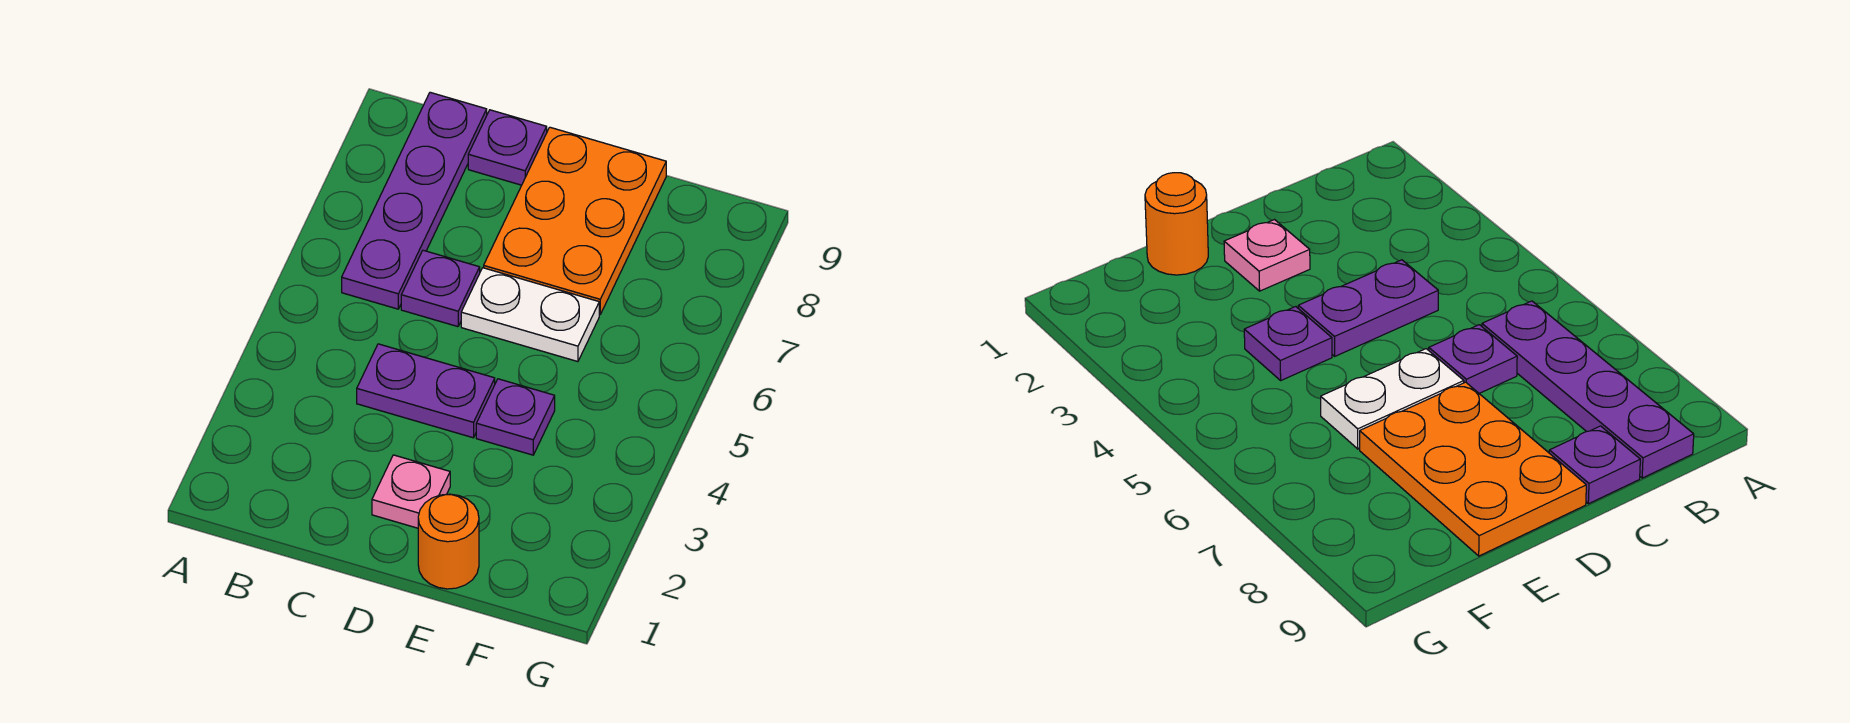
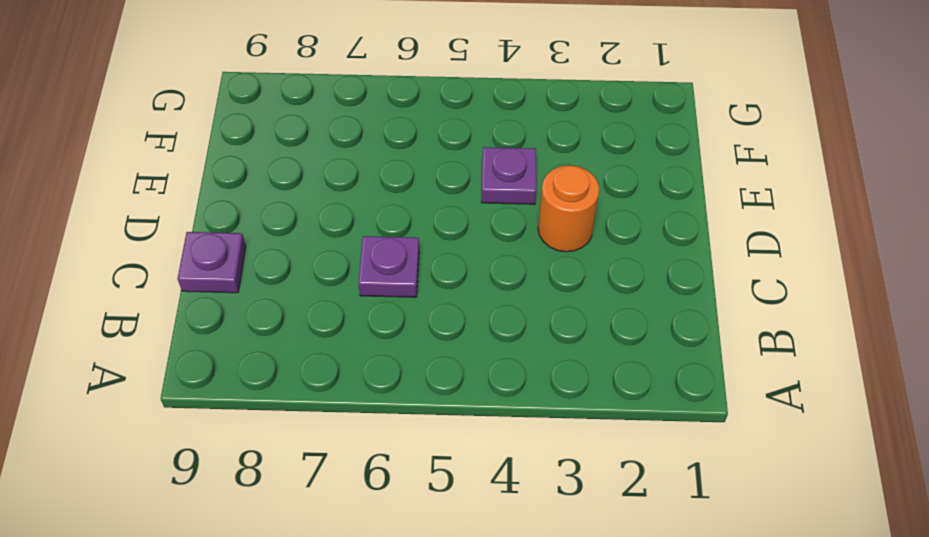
orange 1x1 round brick [538,165,599,252] -> orange 1x1 round brick moved to [418,494,479,589]
none -> purple 1x4 plate [342,92,487,309]
none -> purple 1x2 plate [357,344,495,438]

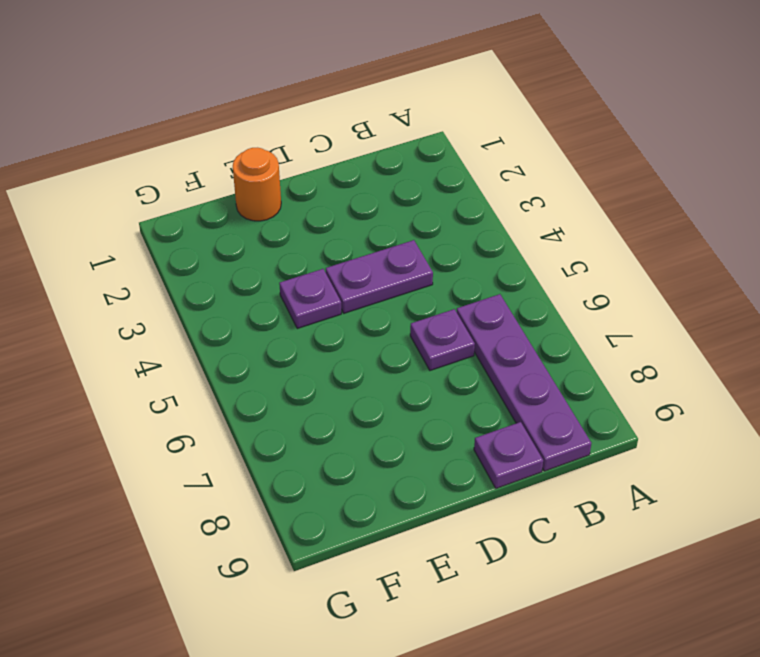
none -> pink 1x1 plate [372,455,450,528]
none -> white 1x2 plate [461,268,599,362]

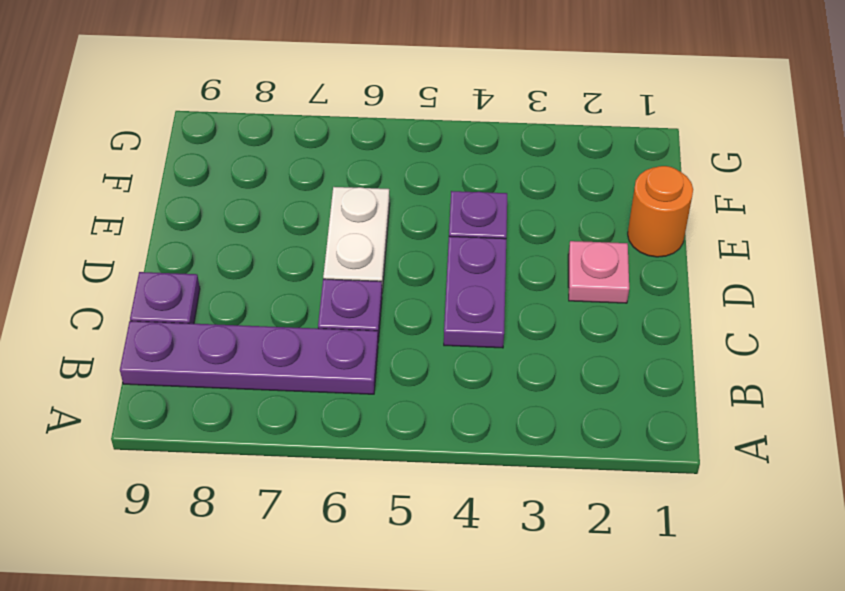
none -> orange 2x3 plate [484,127,666,315]

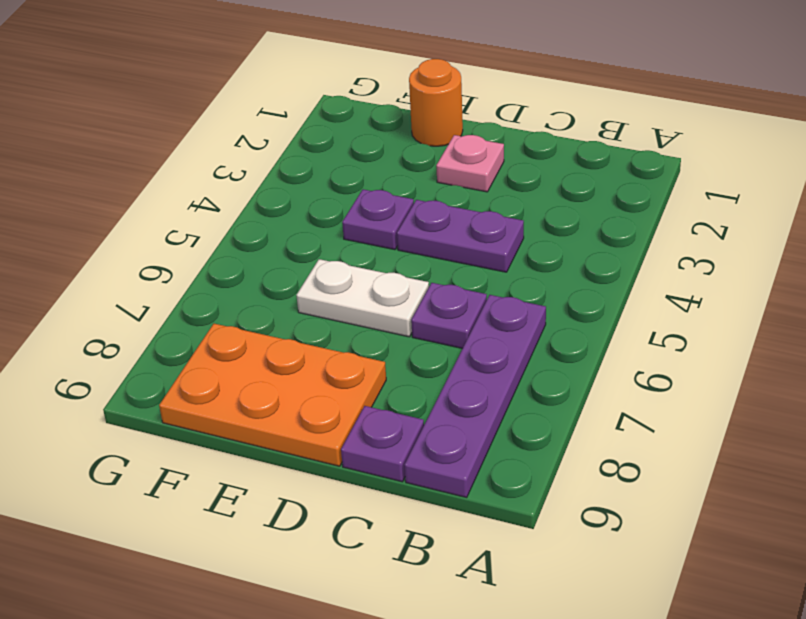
orange 2x3 plate [159,324,386,466] -> orange 2x3 plate turned to [484,127,666,315]

